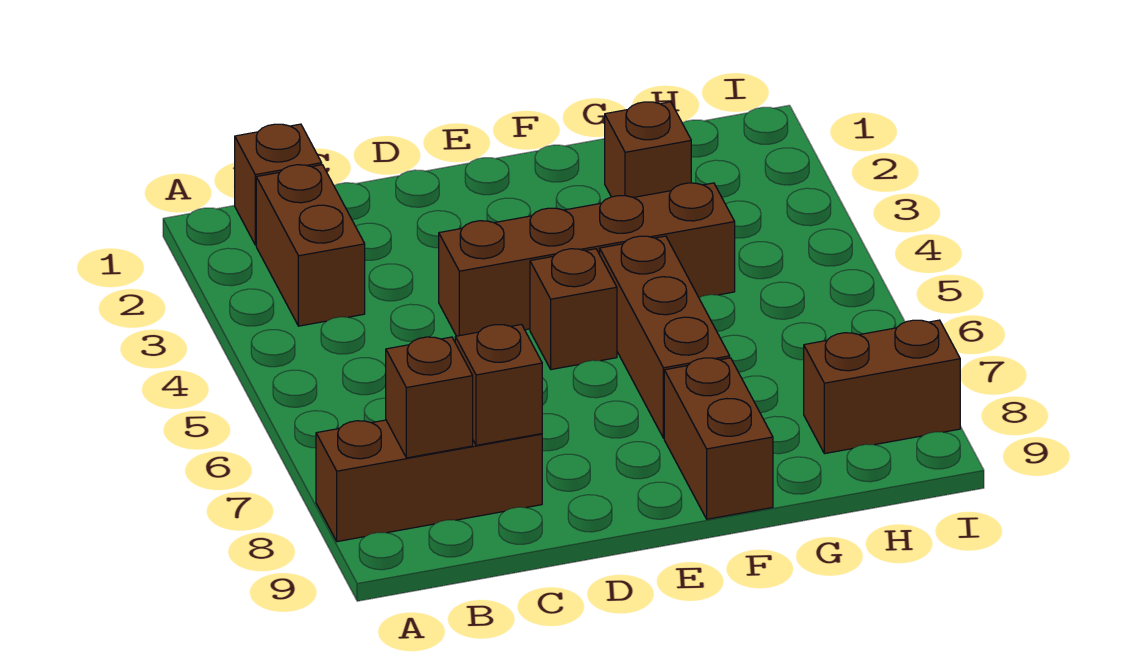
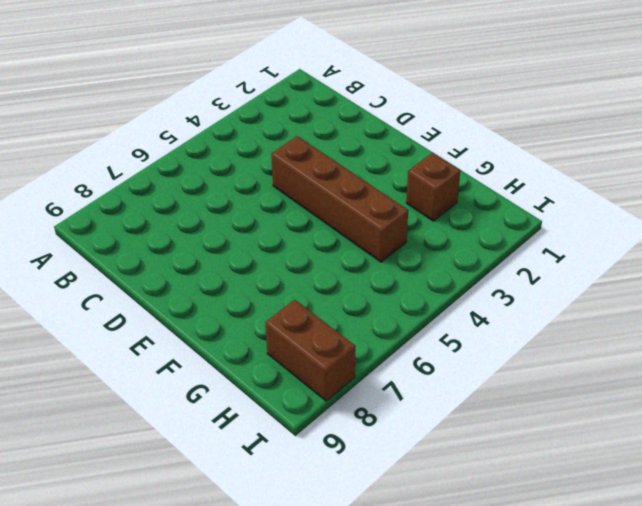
none -> brown 1x3 brick [316,420,542,542]
none -> brown 1x1 brick [235,124,322,245]

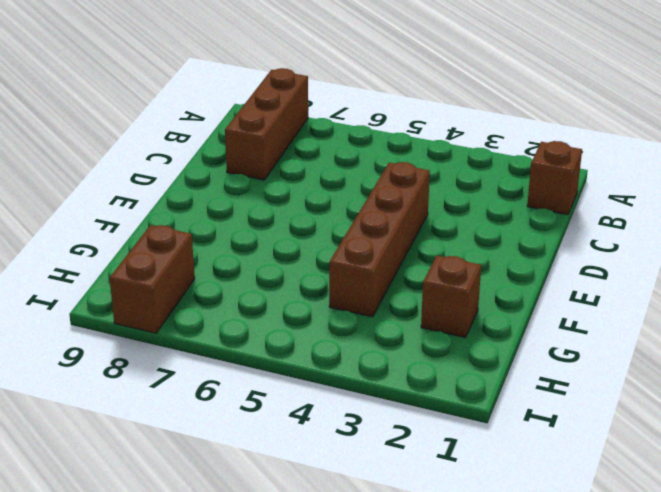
none -> brown 1x2 brick [256,165,365,326]
none -> brown 1x1 brick [530,249,617,370]

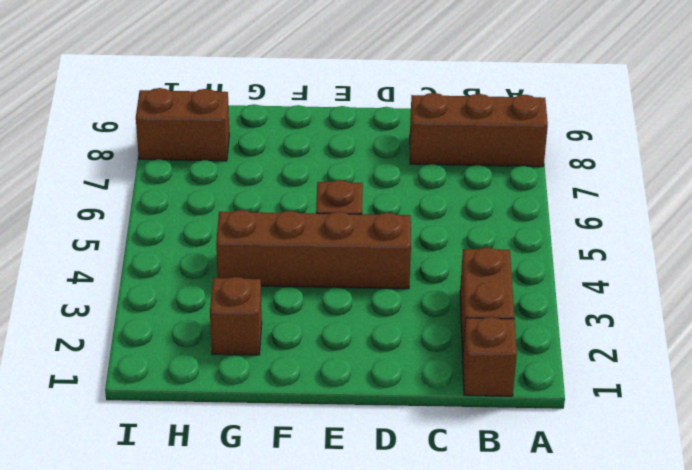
none -> brown 1x3 brick [600,236,730,438]
none -> brown 1x2 brick [664,358,773,519]

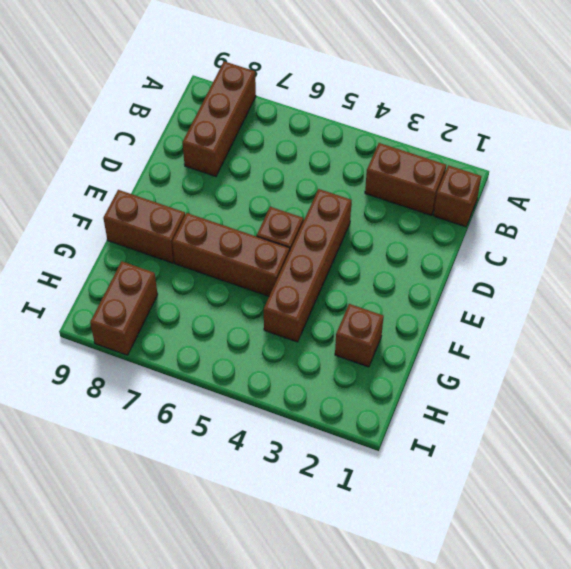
none -> brown 1x1 brick [386,337,473,458]
none -> brown 1x1 brick [455,325,542,445]

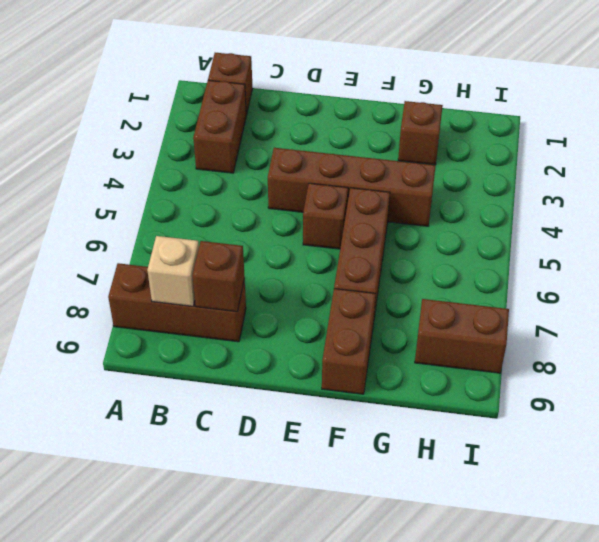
tan 1x1 brick [147,236,199,306] -> brown 1x1 brick [386,337,473,458]

